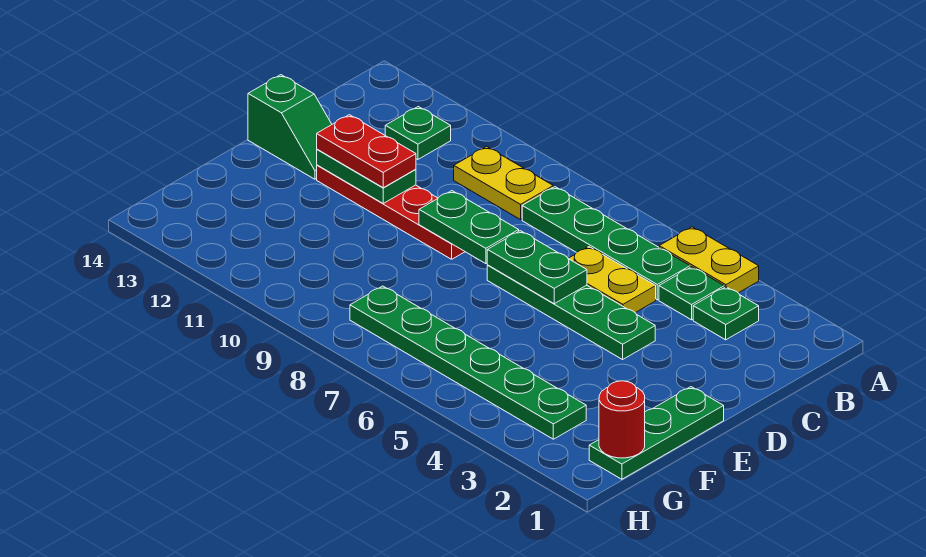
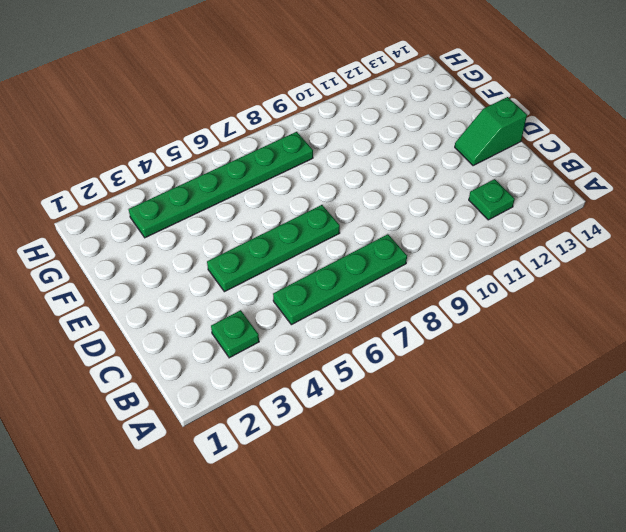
none -> yellow 1x2 plate [659,227,759,293]
none -> green 1x1 plate [659,267,724,320]
none -> yellow 1x2 plate [454,147,553,220]

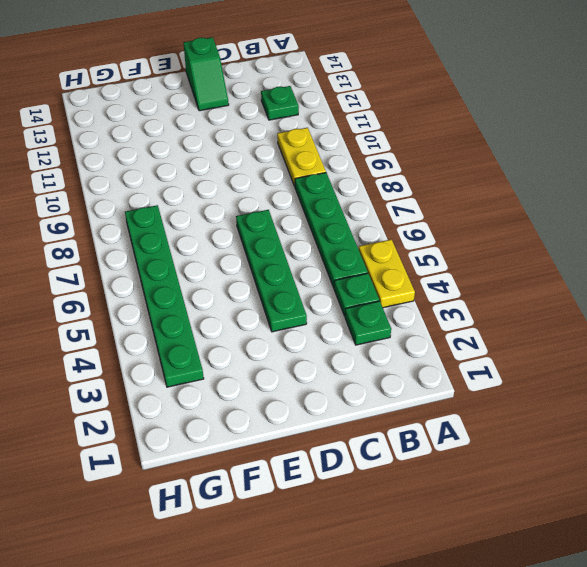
none -> yellow 1x2 plate [568,247,656,313]
none -> red 1x4 plate [317,165,465,259]
none -> green 1x3 plate [589,387,724,479]

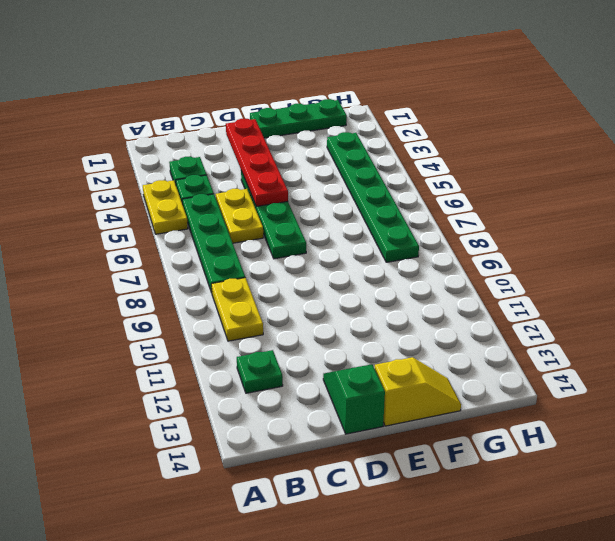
red 1x4 plate [226,119,288,207] -> red 1x4 plate moved to [317,165,465,259]
yellow 1x2 slope [375,357,461,426] -> none
none -> green 1x2 plate [487,231,587,304]
none -> green 1x2 plate [419,191,519,264]
none -> green 1x2 plate [317,149,416,203]

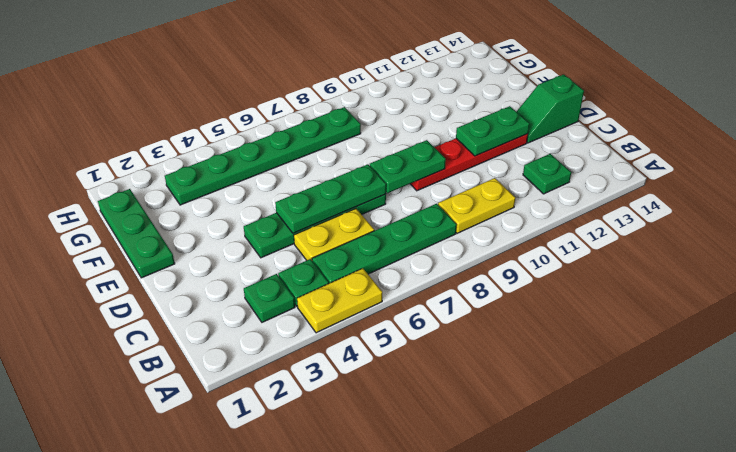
green 1x3 plate [275,164,386,233] -> green 1x2 plate [487,231,587,304]
none -> red 1x1 round brick [599,381,645,458]
none -> red 1x2 plate [317,115,416,188]

